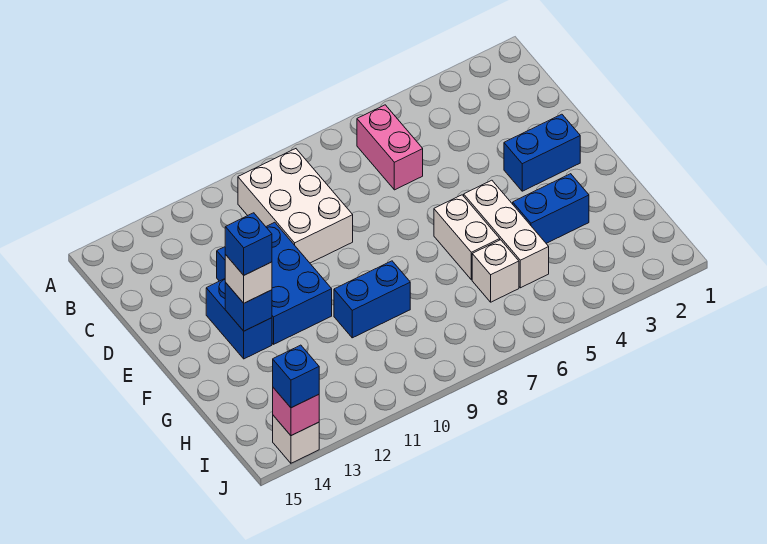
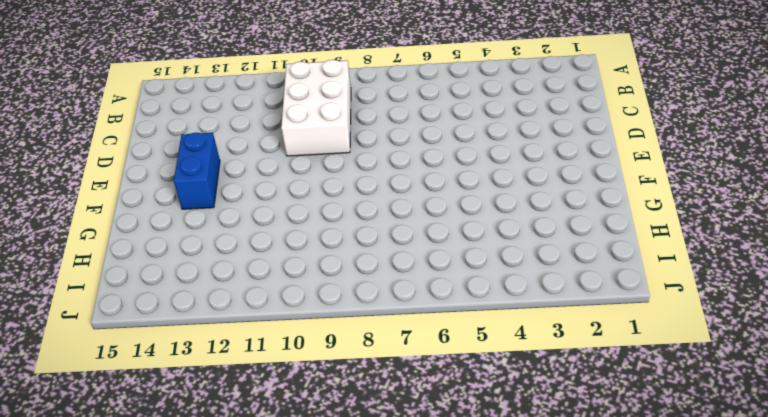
none -> pink 1x2 brick [357,105,423,190]
none -> blue 2x3 brick [217,222,332,344]
none -> blue 1x2 brick [504,114,580,191]

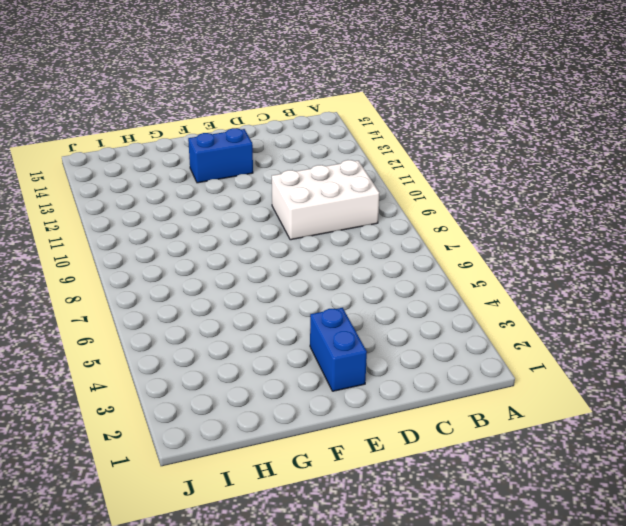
none -> pink 1x2 brick [357,105,423,190]
none -> blue 2x3 brick [217,222,332,344]
none -> white 1x3 brick [464,180,549,288]

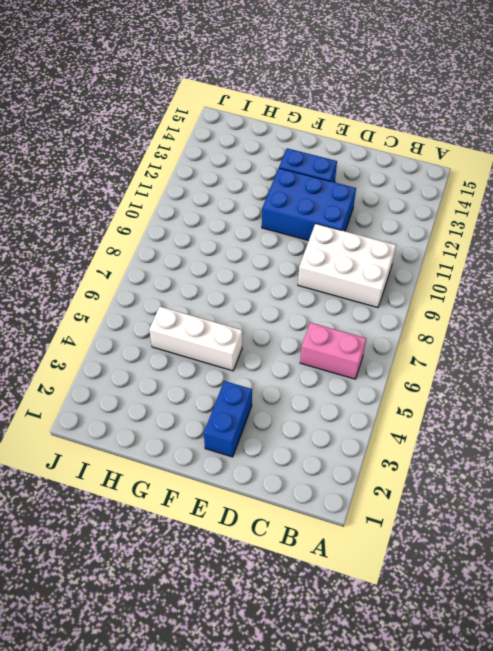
none -> white 1x2 brick [434,195,500,280]
none -> blue 1x2 brick [513,174,589,243]
none -> blue 1x2 brick [334,261,410,338]

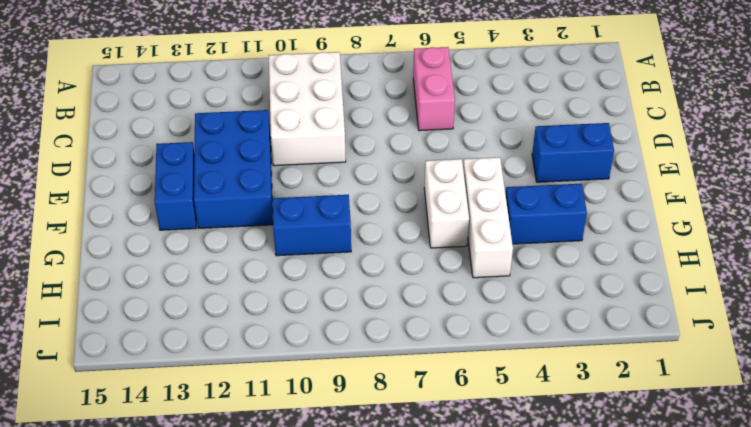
none -> white 1x1 brick [472,240,519,302]
none -> white 1x1 brick [273,415,319,463]
none -> blue 1x1 brick [225,283,272,331]

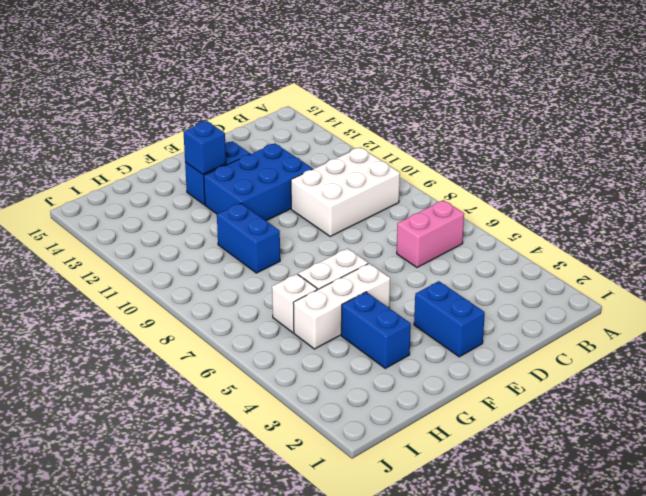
none -> white 1x1 brick [273,415,319,463]
none -> pink 1x1 brick [273,388,319,436]
none -> white 1x1 brick [225,255,272,303]

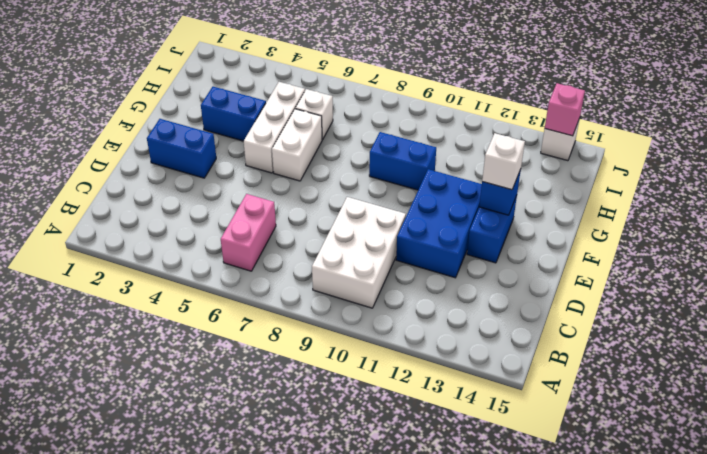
none -> blue 1x1 brick [273,345,319,408]
none -> blue 1x1 brick [225,213,272,275]

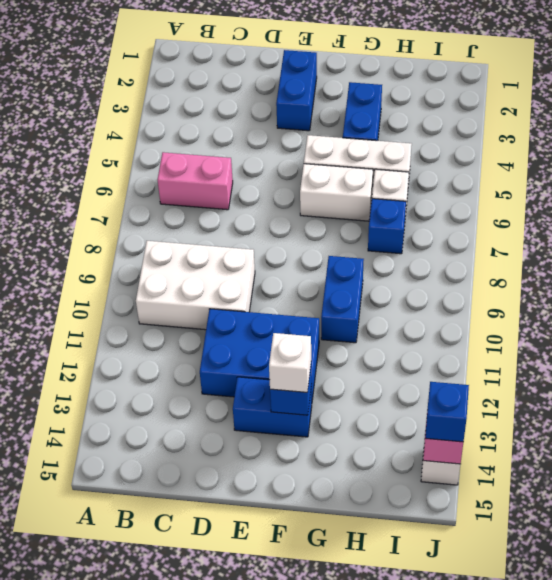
blue 1x1 brick [368,199,406,254] -> blue 1x1 brick moved to [225,213,272,275]

